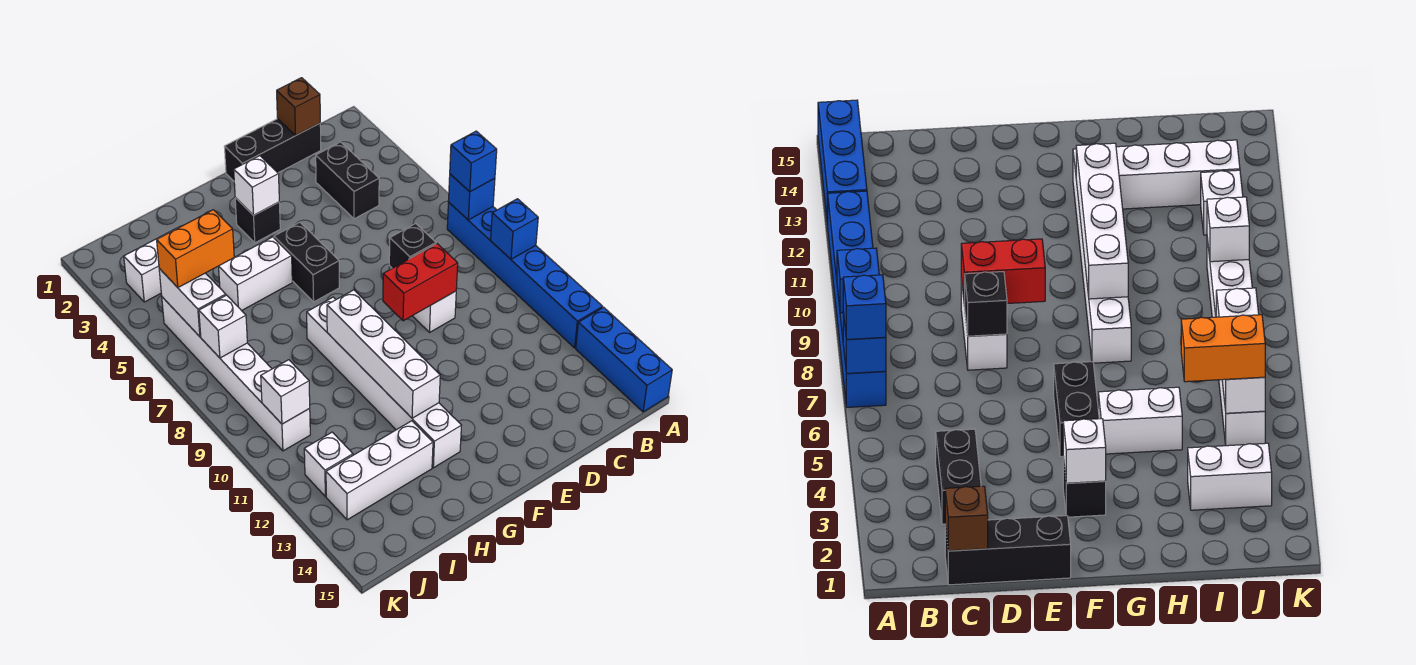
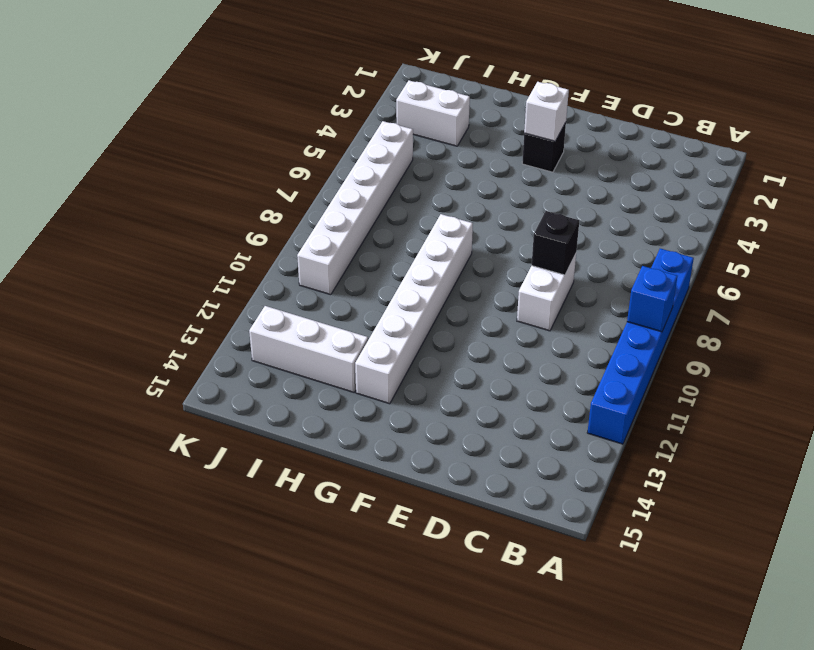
none -> blue 1x3 brick [576,307,672,412]
none -> black 1x3 brick [224,119,321,181]
none -> black 1x2 brick [316,142,379,219]

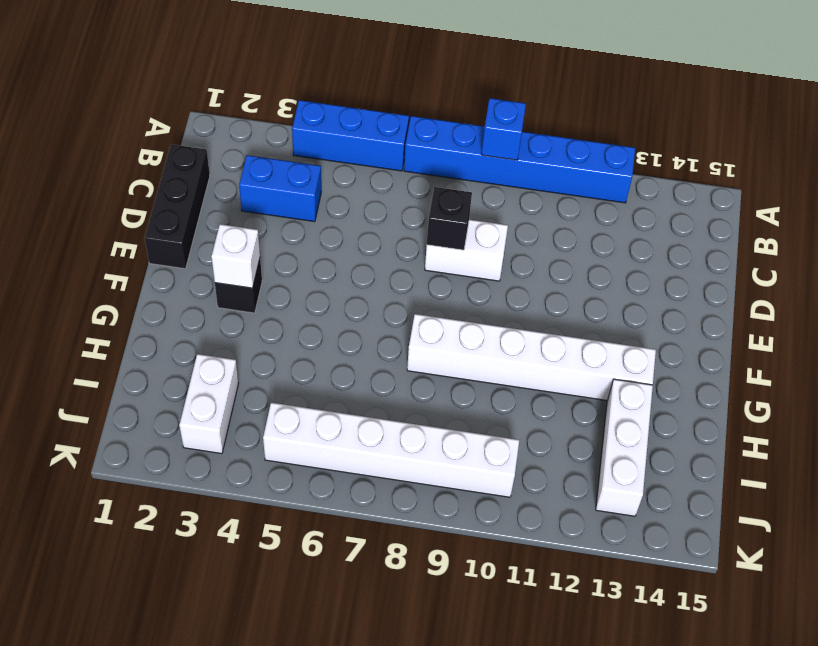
blue 1x3 brick [292,100,409,171] -> blue 1x3 brick moved to [576,307,672,412]
blue 1x2 brick [239,155,321,222] -> black 1x2 brick [316,142,379,219]
none -> black 1x2 brick [274,222,339,302]
none -> white 1x2 brick [219,237,292,311]
none -> white 1x1 brick [304,432,353,496]

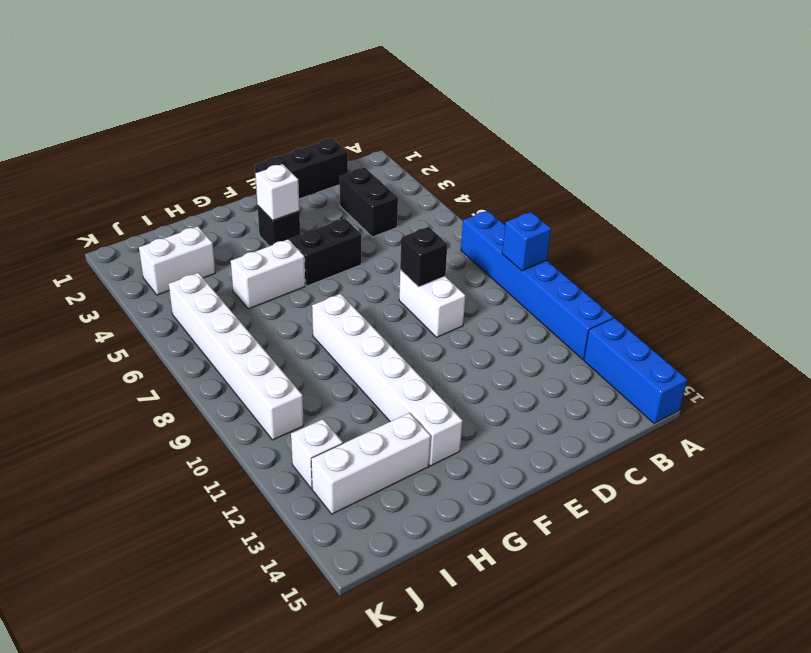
black 1x2 brick [290,218,361,286] -> black 1x2 brick turned to [274,222,339,302]
none -> blue 1x1 brick [448,174,495,220]
none -> brown 1x1 brick [277,78,320,135]
none -> red 1x2 brick [383,244,458,321]

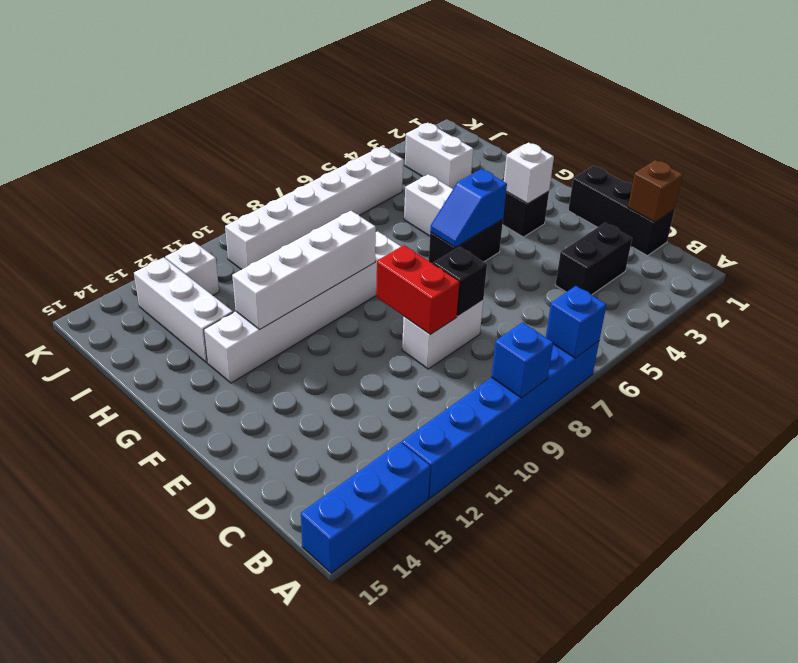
blue 1x2 slope [430,169,507,247] -> none
none -> white 1x2 brick [159,269,226,337]
none -> white 1x1 brick [199,295,247,358]
none -> white 1x1 brick [261,360,310,424]

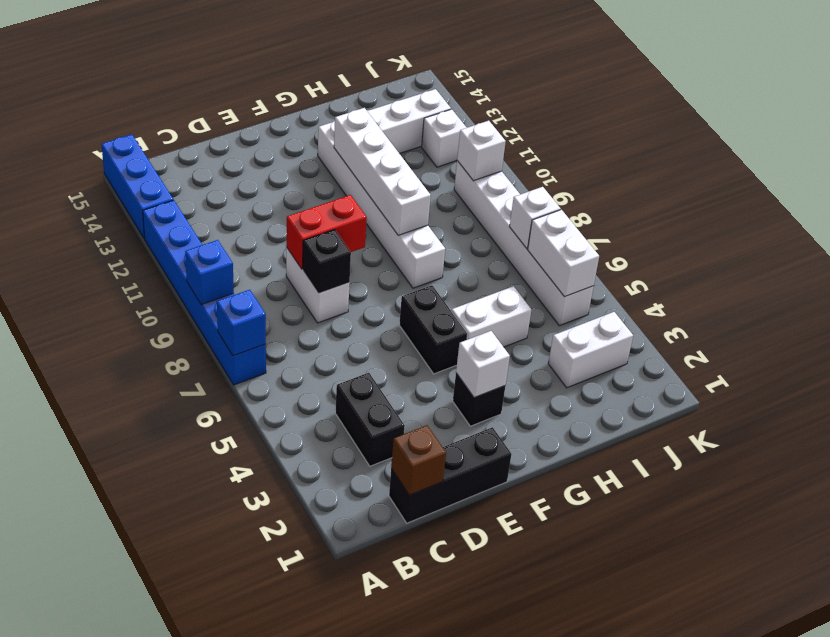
none -> blue 1x1 brick [450,131,497,192]
none -> orange 1x2 brick [157,210,234,287]

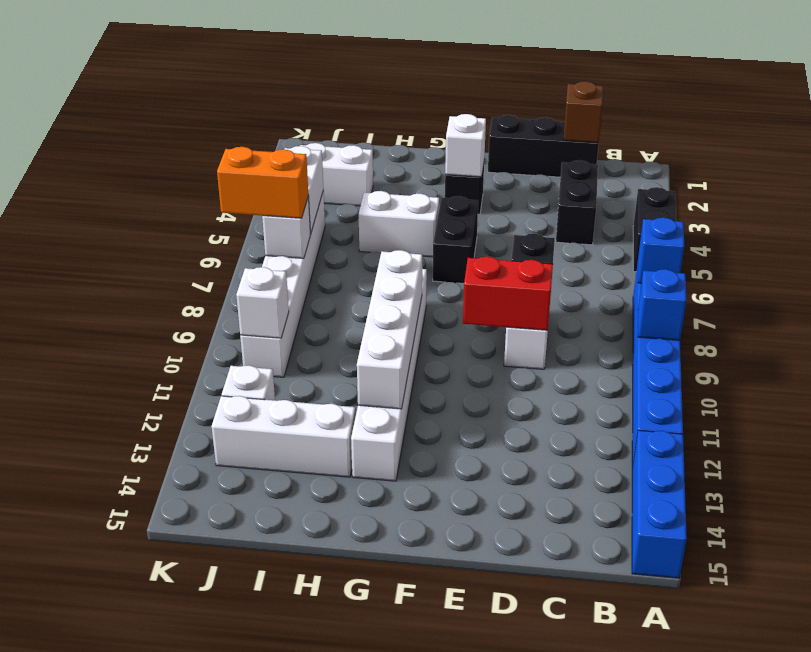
black 1x2 brick [633,187,676,272] -> none
orange 1x2 brick [217,147,308,218] -> orange 1x2 brick moved to [157,210,234,287]
none -> blue 1x1 brick [450,131,497,192]

